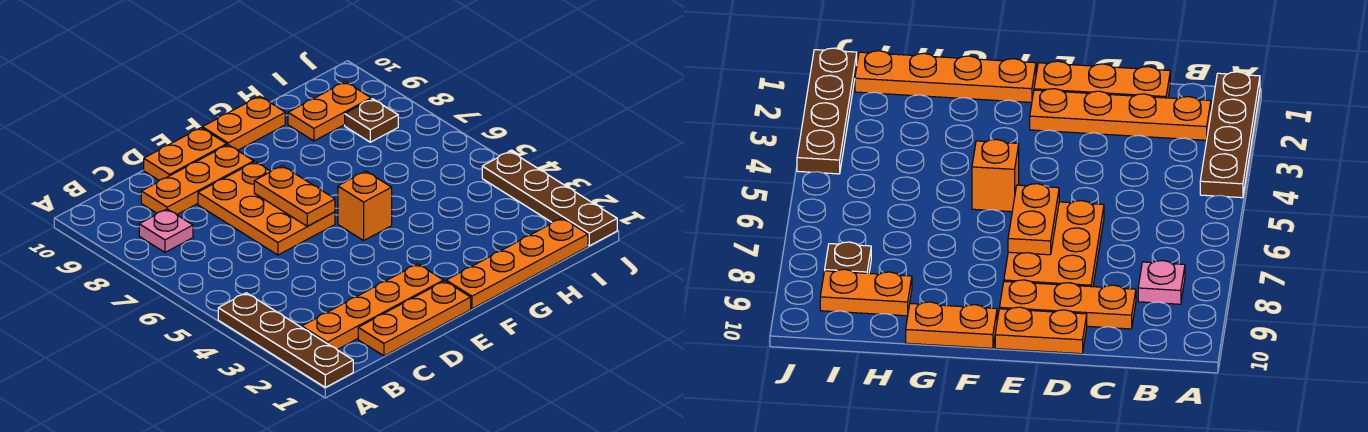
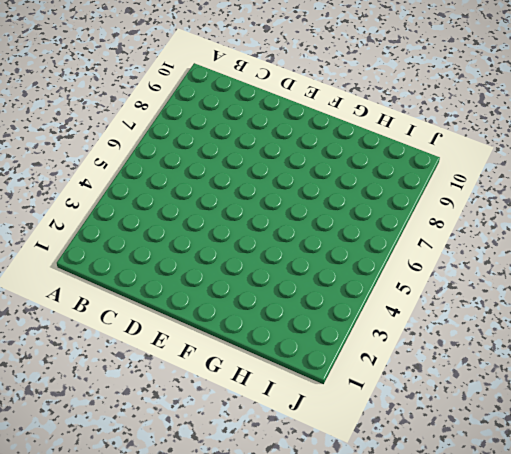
none -> brown 1x4 plate [218,293,353,387]
none -> orange 1x4 plate [302,264,444,350]
none -> pink 1x1 plate [139,209,193,252]

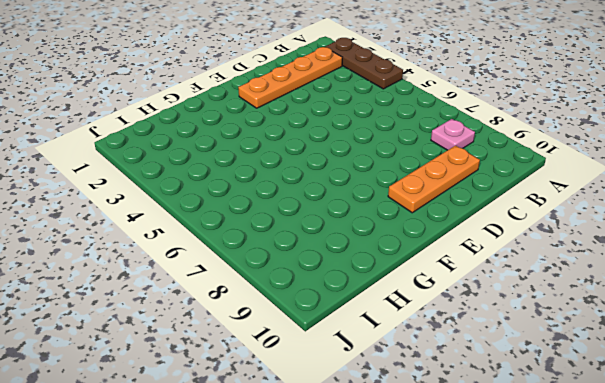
brown 1x3 plate [326,38,403,89] -> brown 1x4 plate [218,293,353,387]
none -> orange 1x3 plate [358,281,471,356]
none -> orange 2x3 plate [198,162,335,255]
none -> orange 1x2 plate [144,128,227,180]

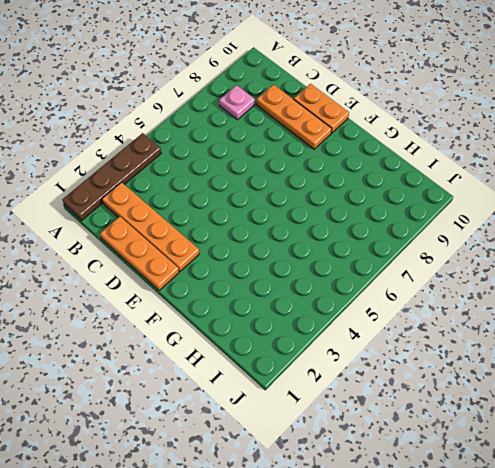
none -> orange 2x3 plate [198,162,335,255]
none -> orange 1x4 plate [446,218,588,309]
none -> orange 1x1 brick [338,171,392,240]

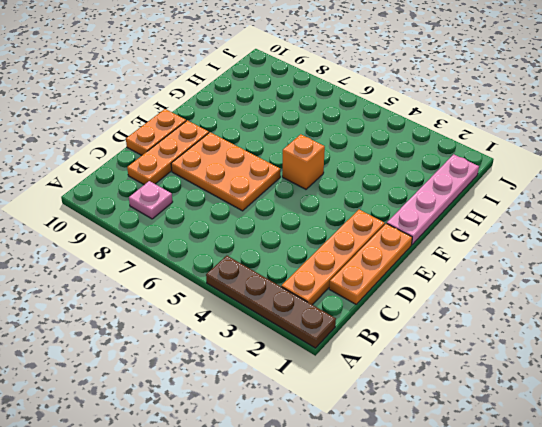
pink 1x4 plate [387,154,479,245] -> orange 1x4 plate [446,218,588,309]
none -> orange 1x2 plate [202,96,285,150]
none -> orange 1x2 plate [288,82,371,141]
none -> brown 1x1 plate [345,99,398,142]

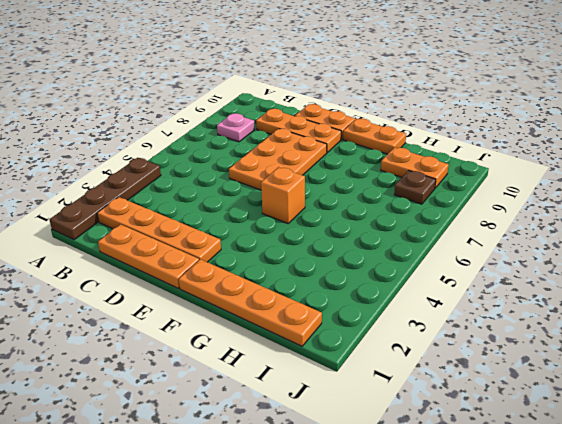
none -> brown 1x4 plate [482,151,617,246]
none -> orange 1x2 plate [254,166,335,226]

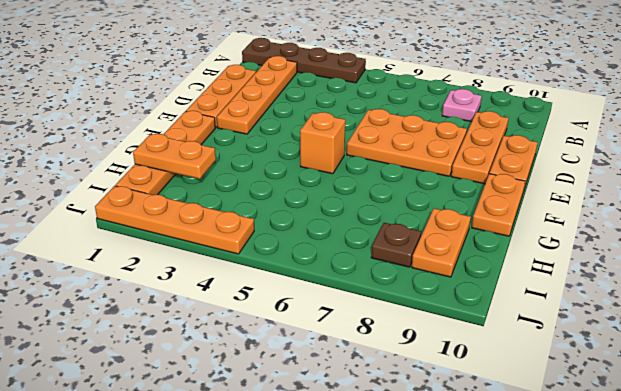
orange 1x2 plate [133,134,216,179] -> orange 1x2 plate moved to [254,166,335,226]
orange 1x4 plate [95,186,254,254] -> brown 1x4 plate [482,151,617,246]

